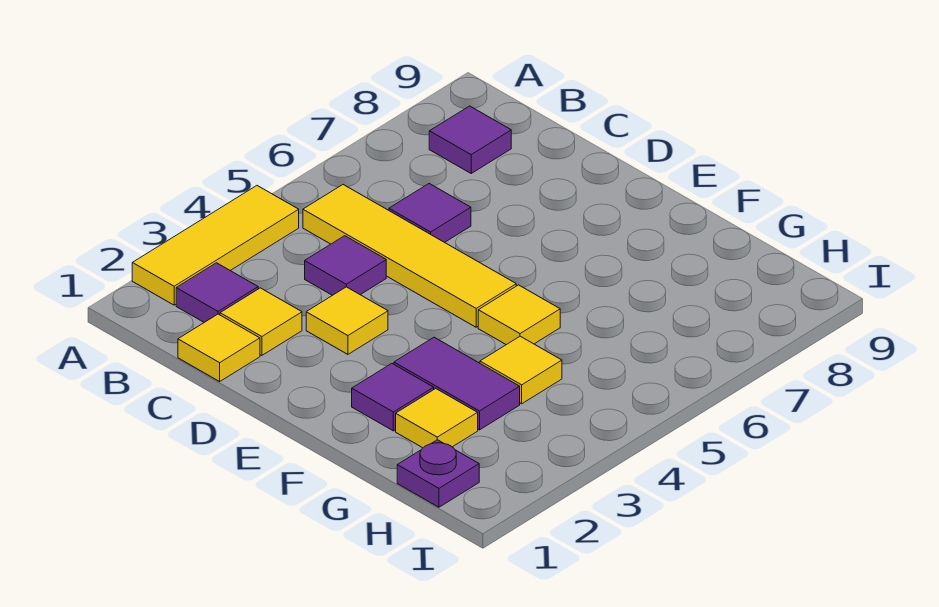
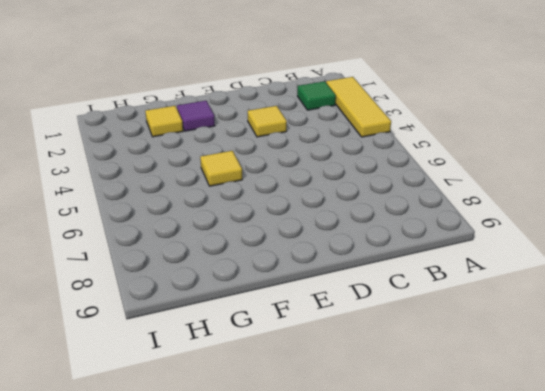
green 1x1 tile [297,81,336,110] -> purple 1x1 tile [176,263,258,322]
none -> yellow 1x4 tile [303,185,516,327]
none -> purple 1x1 tile [429,106,511,173]
none -> yellow 1x1 tile [178,314,260,381]

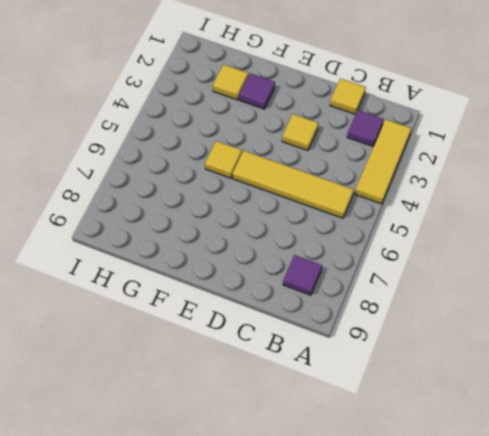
none -> yellow 1x1 tile [220,288,302,355]
none -> purple 1x1 tile [305,236,386,295]
none -> purple 1x1 tile [389,184,471,242]

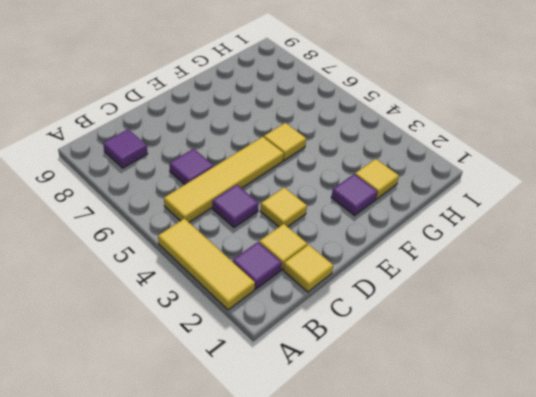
none -> purple 1x2 tile [394,337,520,430]
none -> yellow 1x1 tile [480,336,562,404]
none -> purple 1x1 plate [397,440,479,507]

